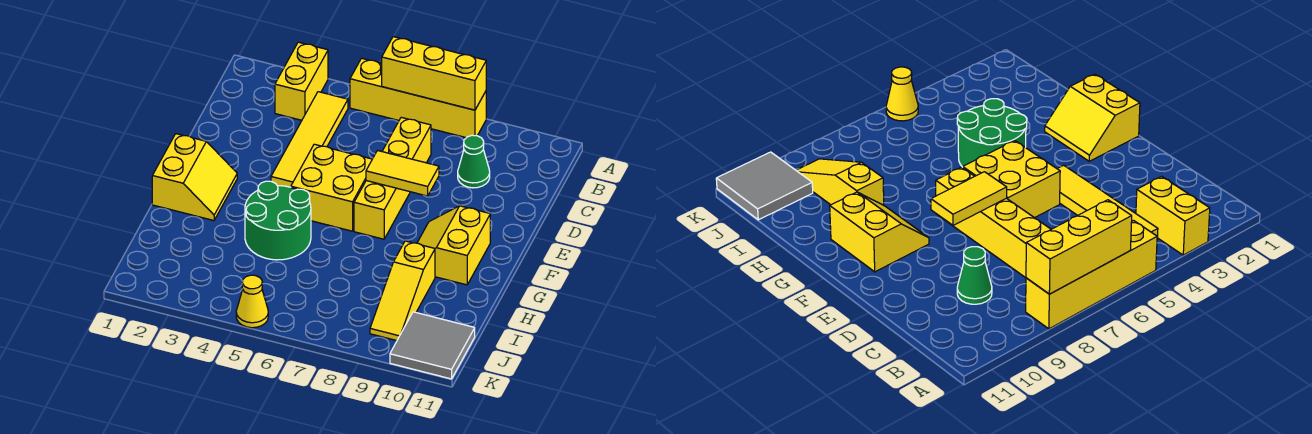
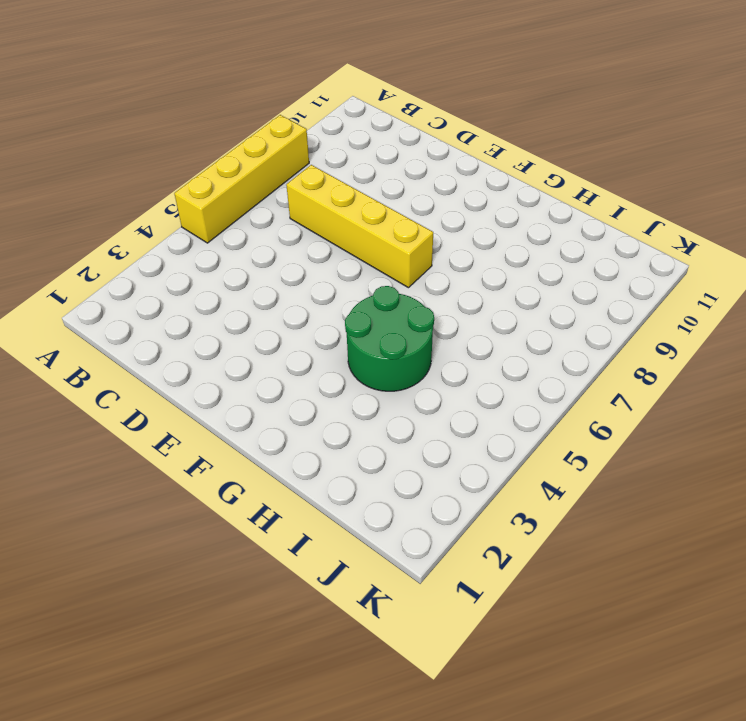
none -> yellow 1x2 brick [275,42,328,120]
none -> yellow 1x4 tile [271,92,348,187]
none -> green 1x1 cone [458,135,490,188]

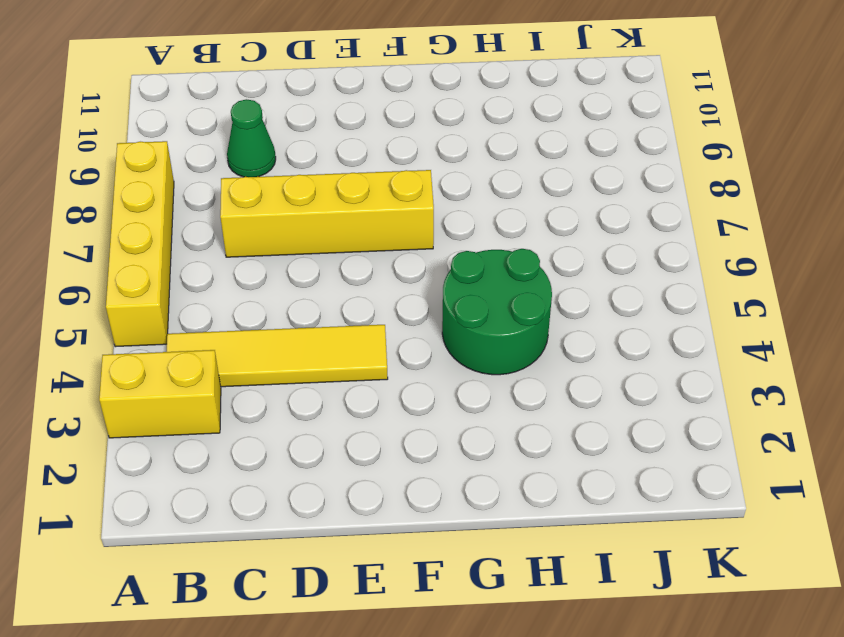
none -> yellow 2x2 brick [291,144,372,231]
none -> yellow 2x2 slope [152,134,237,221]
none -> yellow 2x2 slope [417,206,490,285]

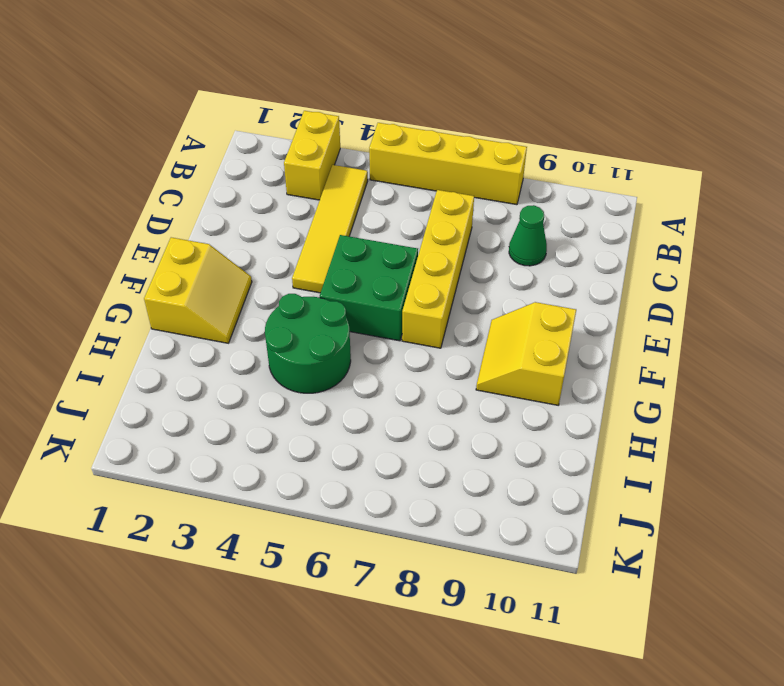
green 2x2 brick [320,235,418,341] -> yellow 2x2 brick [291,144,372,231]
none -> yellow 1x3 slope [370,241,435,341]
none -> grey 2x2 tile [390,312,475,379]
none -> yellow 1x1 cone [236,275,268,328]

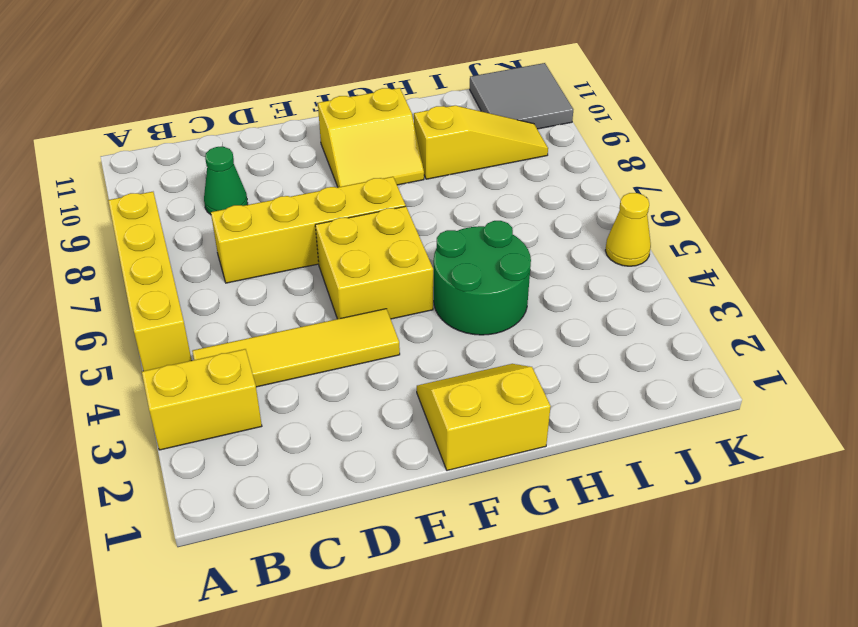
none -> yellow 1x3 brick [382,37,486,110]
none -> yellow 1x2 tile [366,151,439,196]

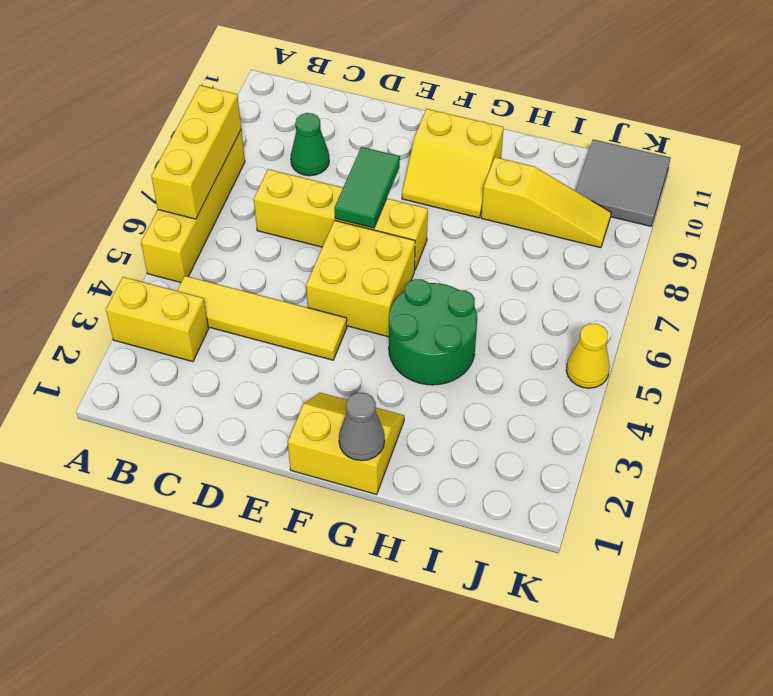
green 1x2 tile [335,147,400,228] -> yellow 1x2 tile [366,151,439,196]
grey 1x1 cone [339,393,385,461] -> none

